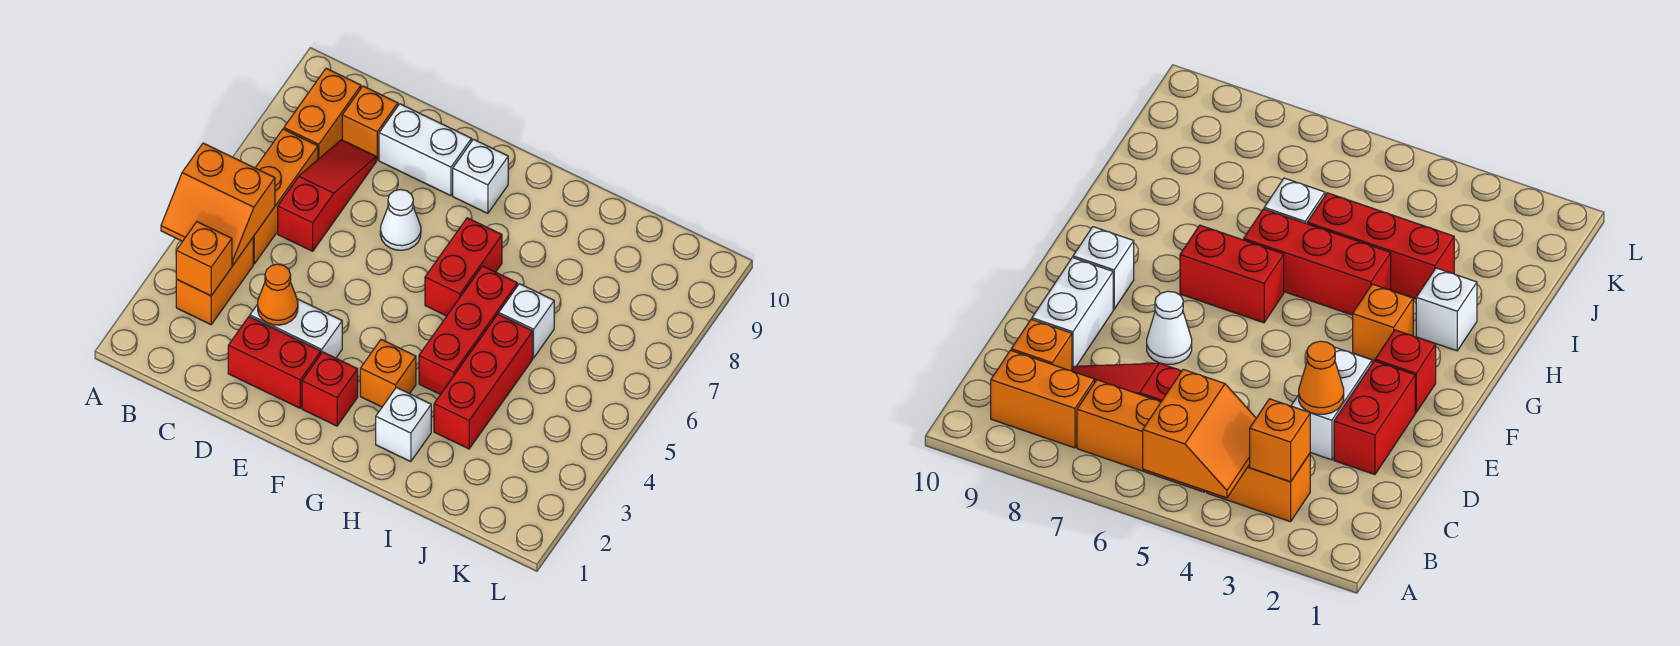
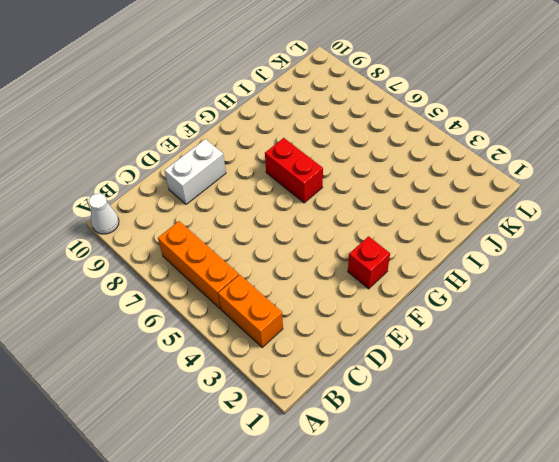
white 1x1 cone [89,193,119,234] -> white 1x1 cone moved to [380,189,421,250]
none -> orange 1x2 brick [284,68,361,159]
none -> red 1x3 slope [278,140,376,251]
none -> orange 1x1 brick [342,86,398,160]

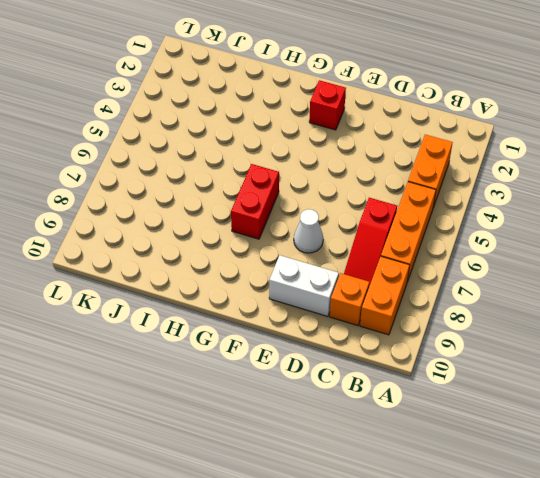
none -> red 1x2 brick [228,317,321,408]
none -> white 1x2 brick [250,299,342,358]
none -> white 1x1 brick [453,139,508,213]

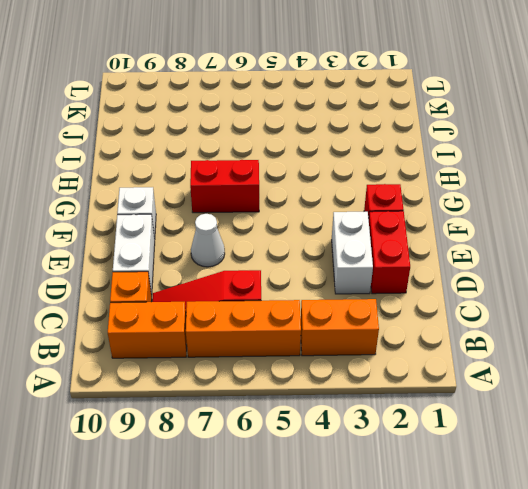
none -> orange 1x1 brick [360,339,416,407]
none -> white 1x1 brick [376,387,431,462]
none -> red 1x3 brick [419,266,517,395]

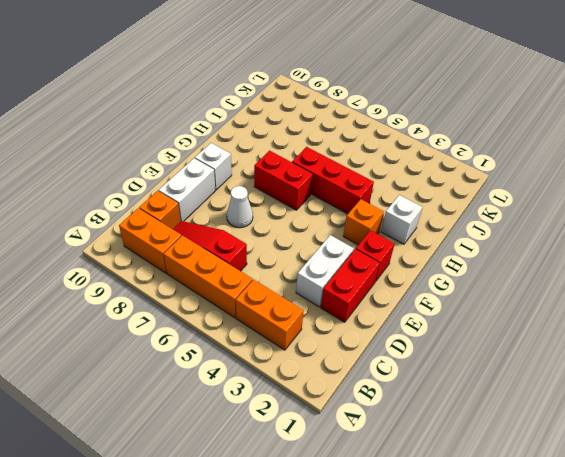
none -> red 1x3 brick [434,314,533,449]
none -> white 1x1 brick [499,284,554,358]
none -> orange 2x2 slope [161,143,275,265]

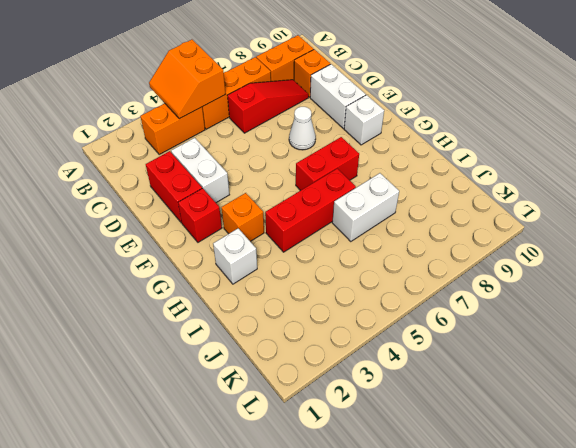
white 1x2 brick [332,173,399,242] -> white 1x1 brick [499,284,554,358]
none -> red 1x3 brick [434,314,533,449]
none -> orange 1x1 brick [176,222,232,296]
none -> orange 1x1 cone [258,264,298,325]

